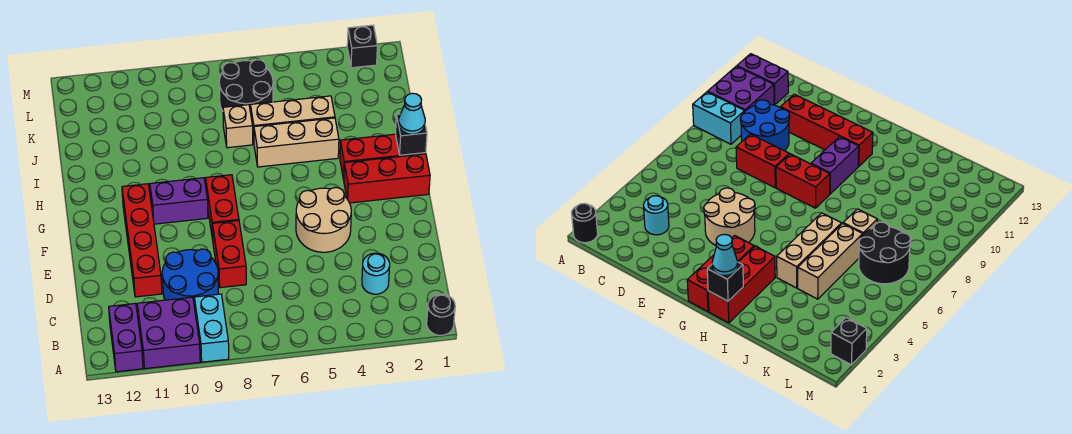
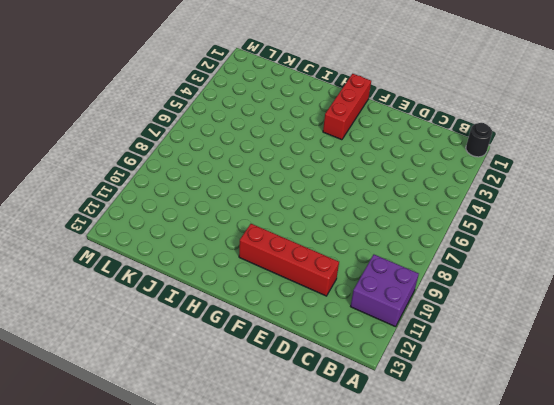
none -> cyan 1x2 brick [194,294,229,362]
none -> purple 1x2 brick [109,303,143,372]
none -> cyan 1x1 round brick [362,253,390,294]

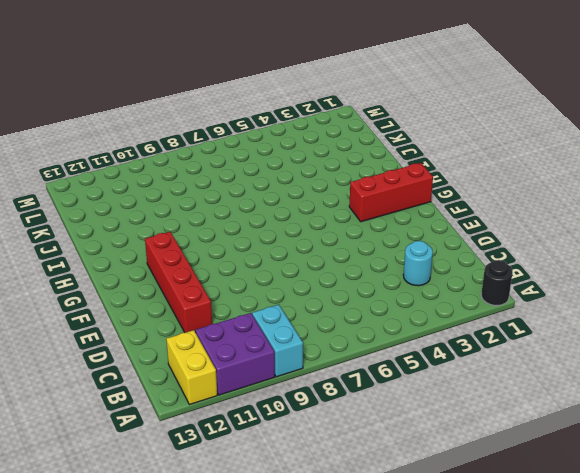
yellow 1x2 brick [166,330,217,405] -> purple 1x2 brick [109,303,143,372]
none -> blue 2x2 round brick [162,249,218,307]
none -> red 1x2 brick [212,221,246,288]
none -> tan 2x2 round brick [296,188,351,252]

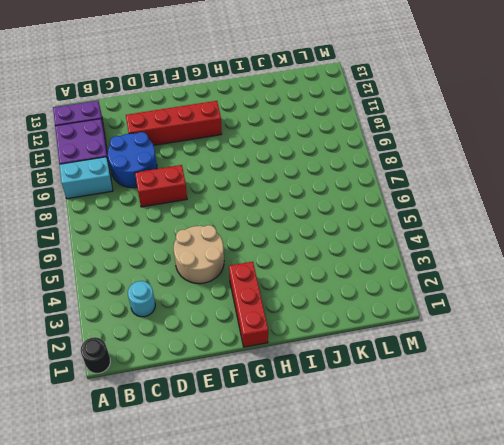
none -> red 1x2 brick [206,175,239,240]
none -> purple 1x2 brick [150,178,208,224]
none -> red 1x3 brick [340,134,426,180]

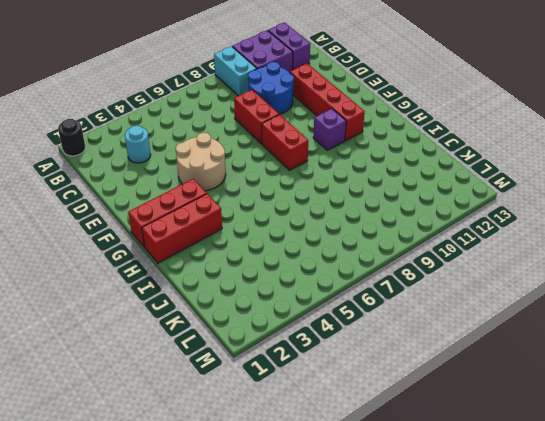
purple 1x1 brick [313,109,346,150] -> purple 1x2 brick [150,178,208,224]
none -> tan 1x3 brick [254,118,339,167]
none -> tan 1x3 brick [250,96,335,142]
none -> tan 1x1 brick [223,105,253,148]

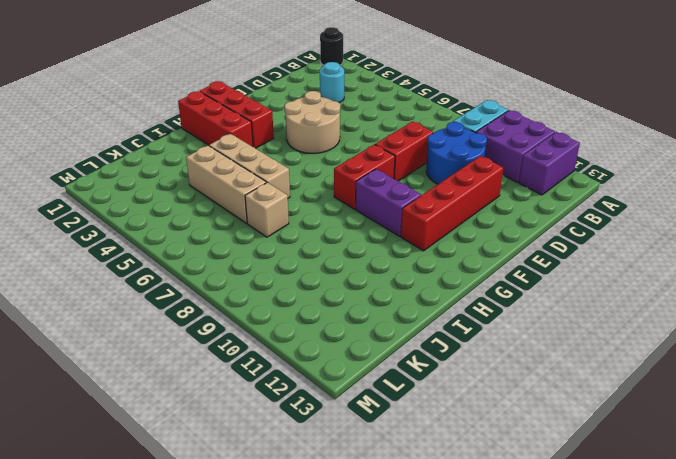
none -> black 2x2 round brick [219,60,273,113]
none -> black 1x1 brick [347,25,377,68]
none -> black 1x1 brick [396,114,427,155]

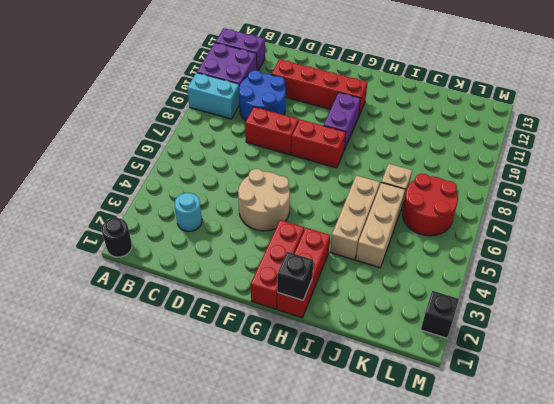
red 2x2 round brick [402,173,458,236] -> black 2x2 round brick [219,60,273,113]
none -> cyan 1x1 cone [399,93,425,134]

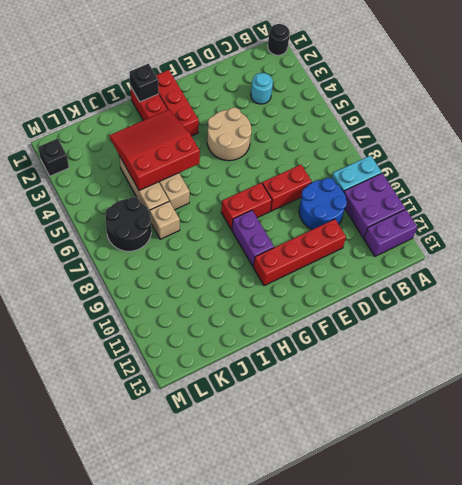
red 3x3 slope [109,110,200,190] -> none
none -> cyan 1x1 cone [399,93,425,134]

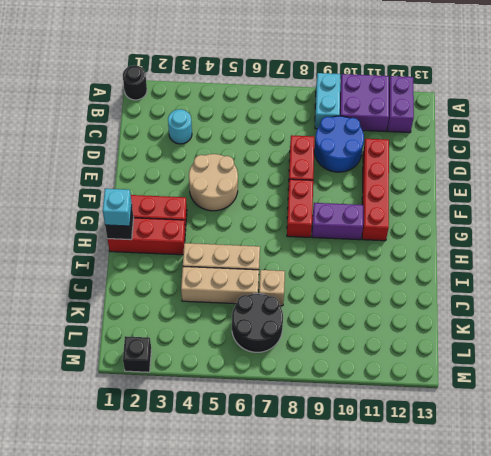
cyan 1x1 brick [103,189,132,226] -> cyan 1x1 cone [399,93,425,134]

